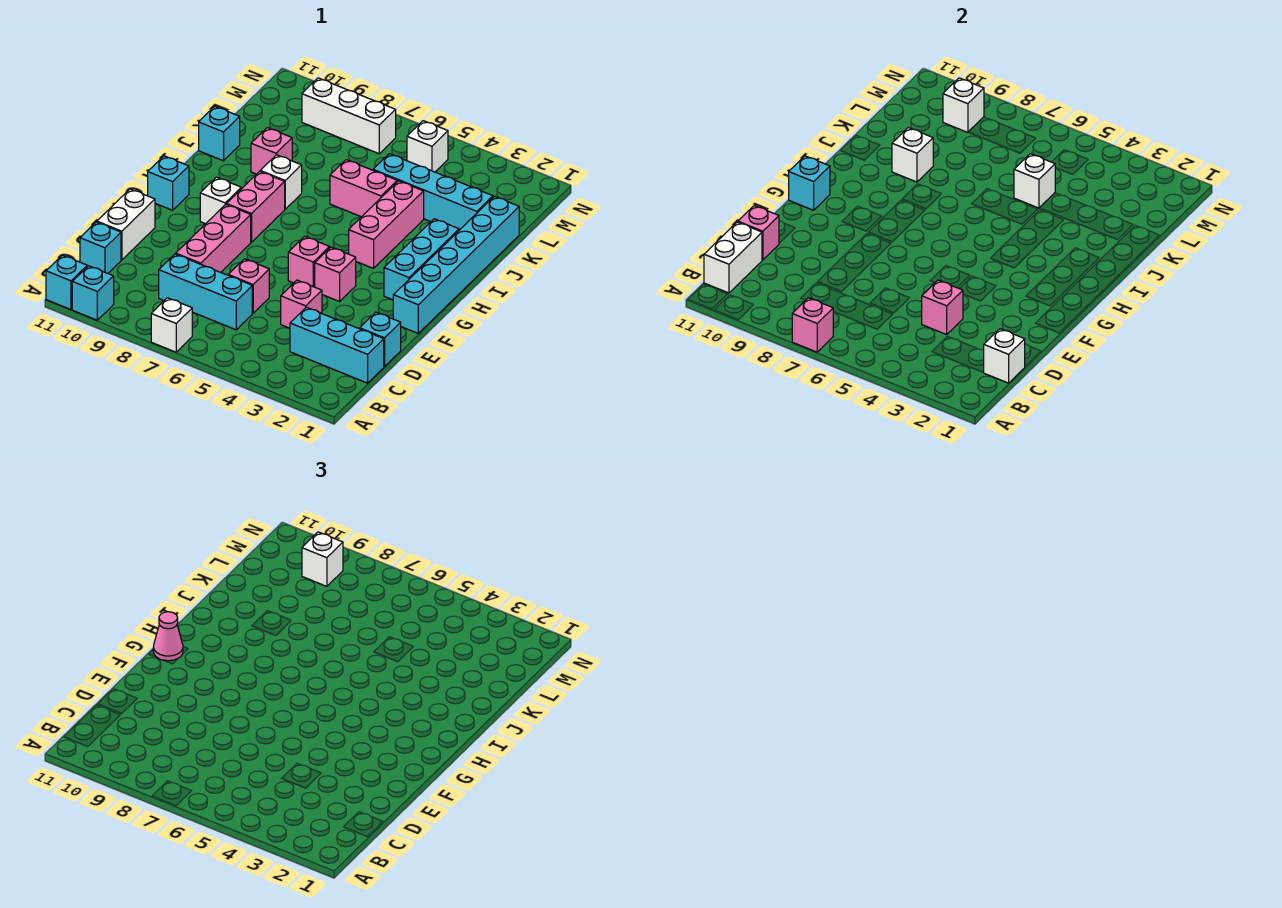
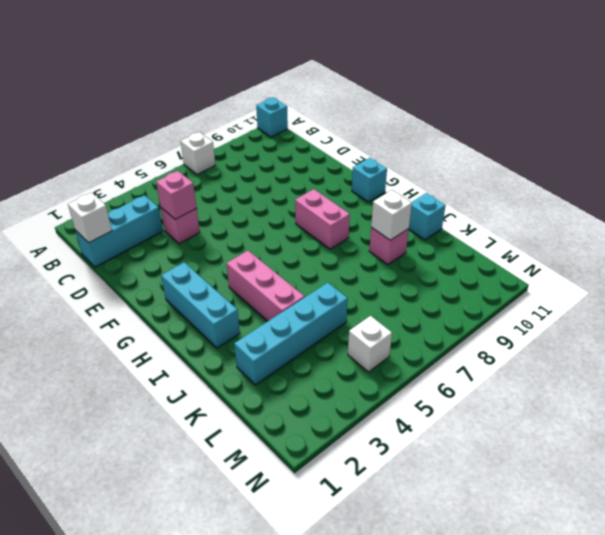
none -> cyan 1x1 brick [72,266,114,320]
none -> cyan 1x3 brick [159,254,252,330]
none -> cyan 1x1 brick [80,222,121,273]
none -> cyan 1x1 brick [360,312,401,367]

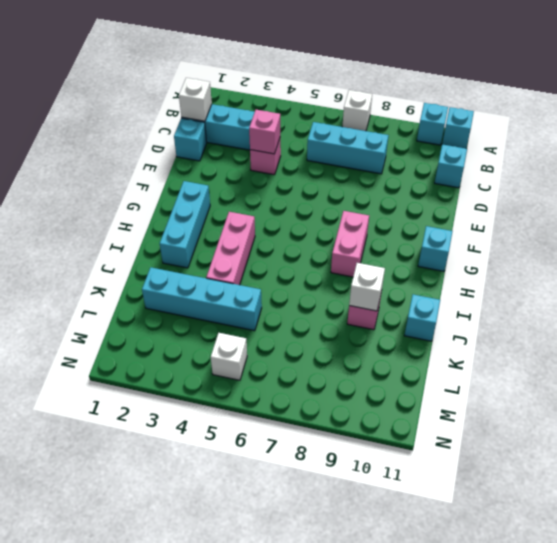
none -> pink 1x1 brick [228,259,269,313]
none -> pink 1x3 brick [176,205,251,272]
none -> white 1x2 brick [97,189,155,260]
none -> cyan 1x6 brick [393,196,519,333]

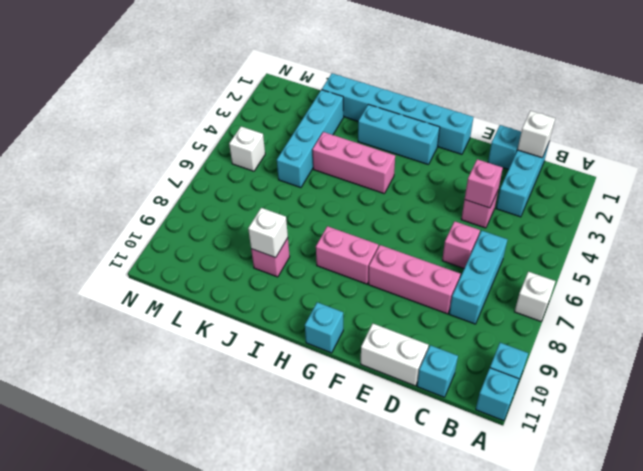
none -> pink 1x1 brick [315,247,356,302]
none -> pink 1x1 brick [288,236,330,287]
none -> white 1x1 brick [200,177,241,224]
none -> white 1x1 brick [260,155,302,209]

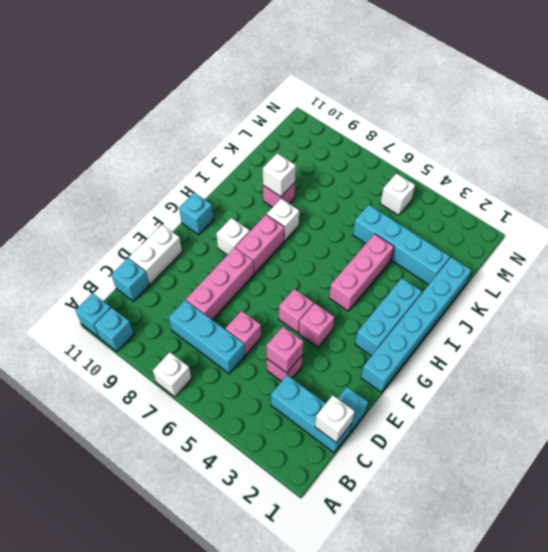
none -> pink 1x2 brick [330,160,397,217]
none -> cyan 1x1 brick [199,106,240,161]
none -> white 1x3 brick [302,78,396,154]
none -> pink 1x1 brick [792,298,833,352]

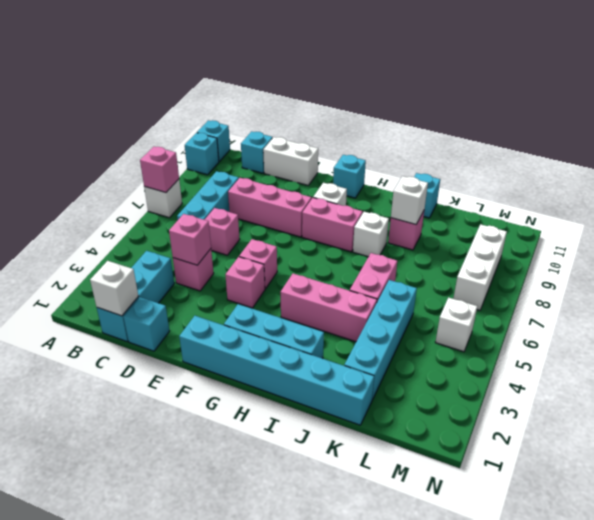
none -> white 1x2 brick [704,222,762,293]
none -> pink 1x1 brick [738,206,779,260]
none -> cyan 1x1 brick [789,156,830,210]
none -> white 1x1 brick [1014,154,1055,208]

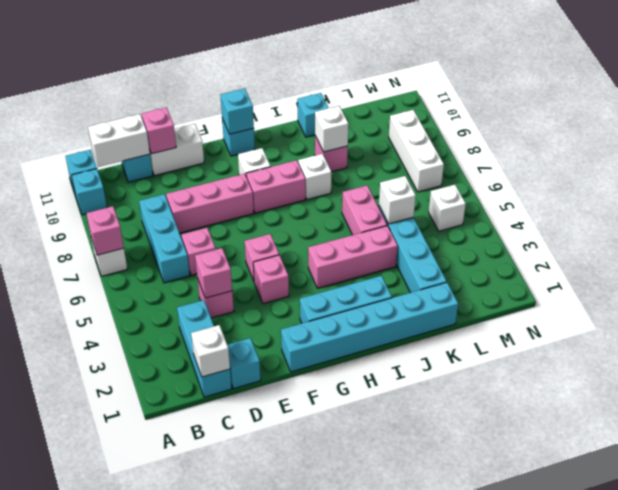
none -> white 1x1 brick [943,78,984,132]
none -> pink 1x1 cone [153,612,183,661]
none -> white 1x1 brick [302,532,343,586]

